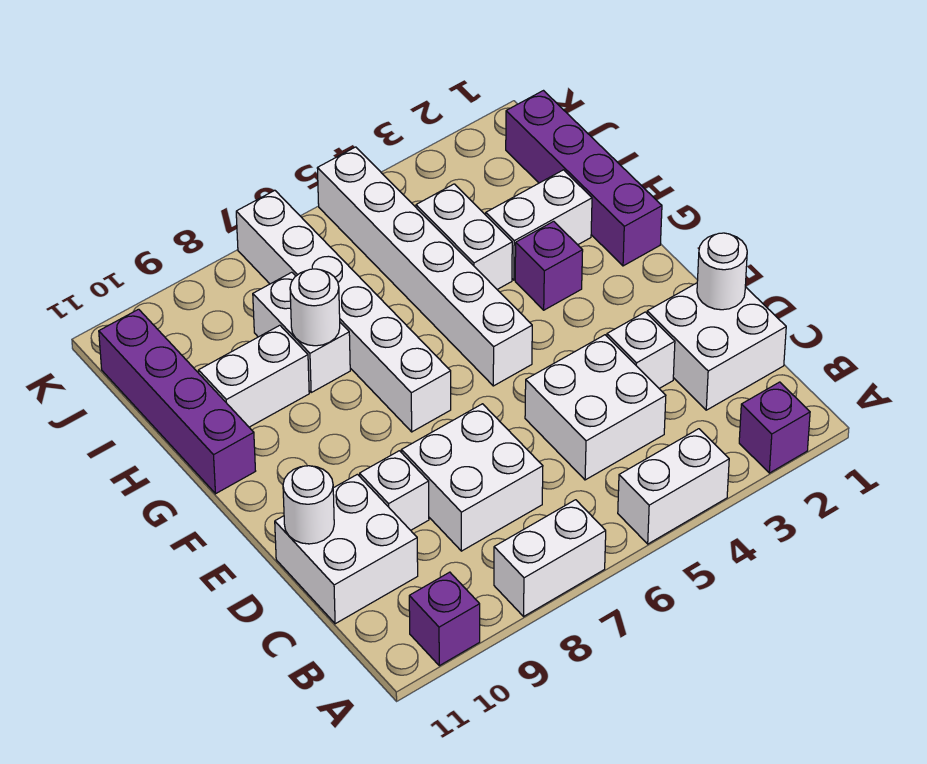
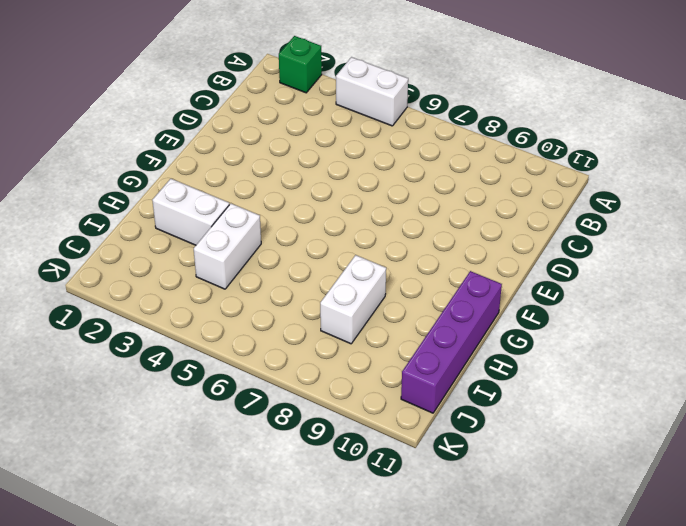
green 1x1 brick [279,36,322,93] -> purple 1x1 brick [739,382,810,473]
none -> white 1x2 brick [494,500,606,616]
none -> purple 1x1 brick [409,572,480,666]
none -> white 2x2 brick [647,283,786,410]

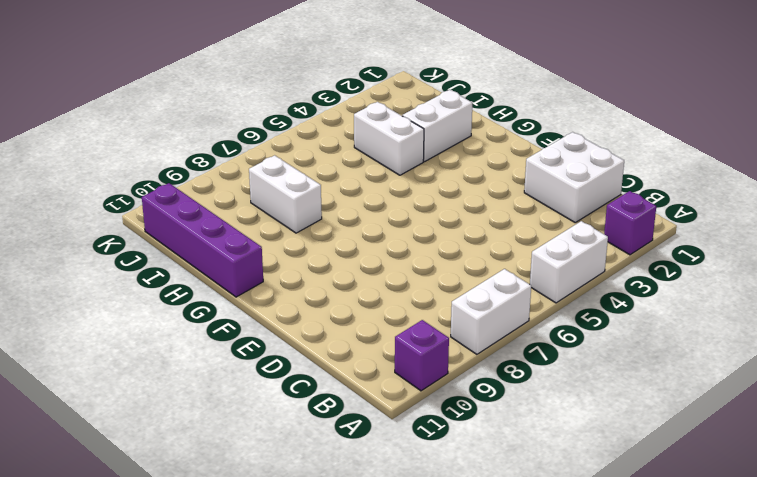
none -> white 2x2 brick [525,335,666,480]
none -> white 2x2 brick [401,404,543,551]
none -> white 2x2 brick [275,474,418,624]

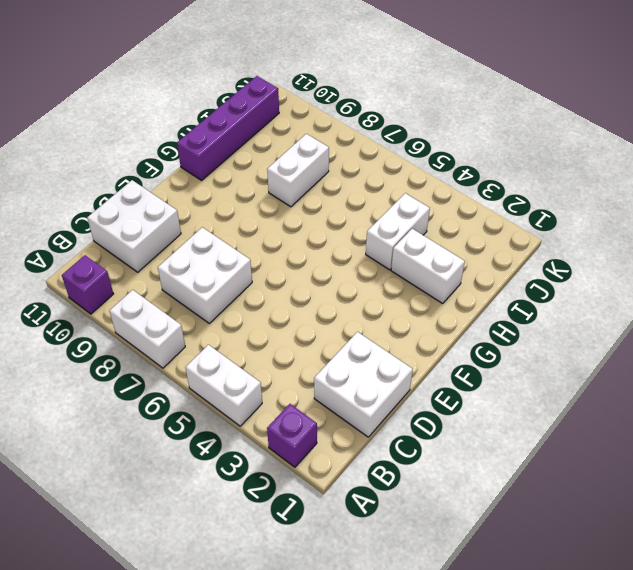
none -> white 2x2 brick [525,335,666,480]
none -> white 1x1 brick [607,312,675,388]
none -> white 1x1 brick [360,451,429,530]

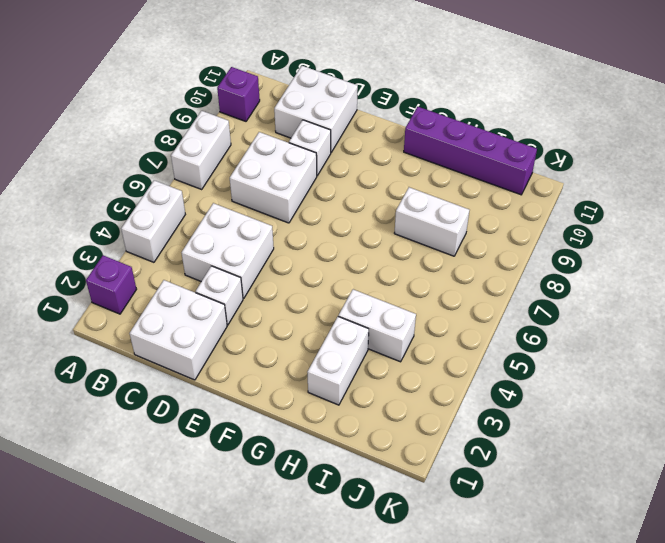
none -> white 1x6 brick [317,147,532,386]
none -> white 1x6 brick [236,190,451,432]
none -> purple 1x4 brick [506,91,662,266]

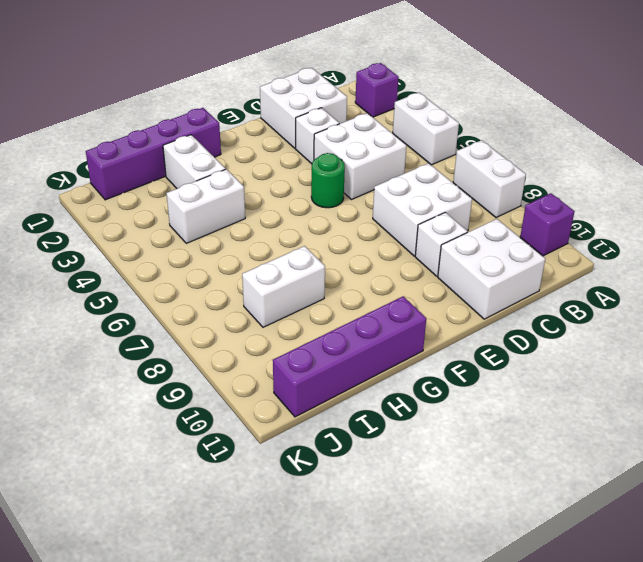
green 1x1 round brick [311,153,345,208] -> none
none -> white 1x6 brick [317,147,532,386]
none -> white 1x6 brick [236,190,451,432]
none -> purple 1x1 brick [515,221,583,310]

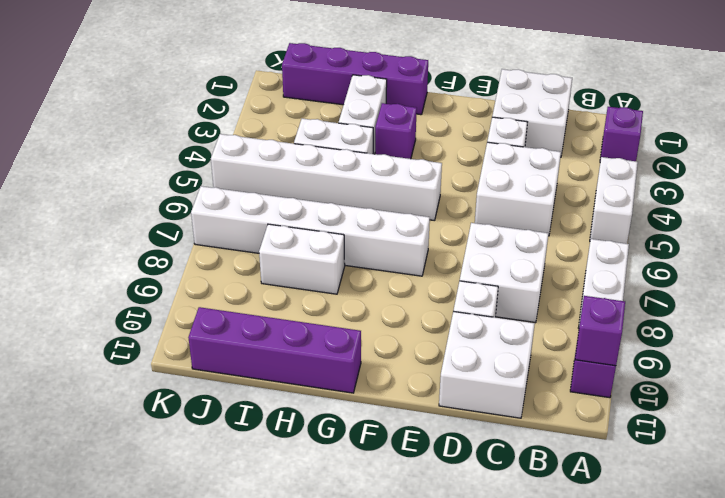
purple 1x1 brick [575,296,625,366] -> none
none -> white 1x2 brick [199,325,309,427]
none -> white 1x1 round brick [697,233,747,310]
none -> white 1x1 round brick [283,466,334,544]

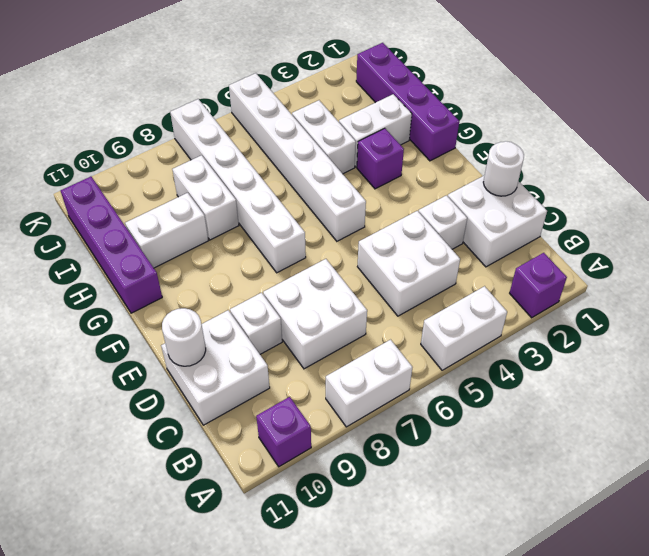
none -> white 1x1 round brick [290,269,340,346]

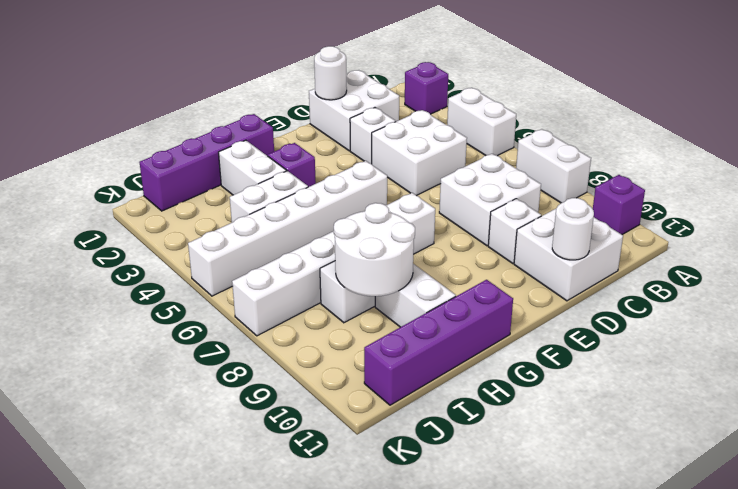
white 2x2 round brick [334,203,415,296] -> white 1x1 round brick [290,269,340,346]

